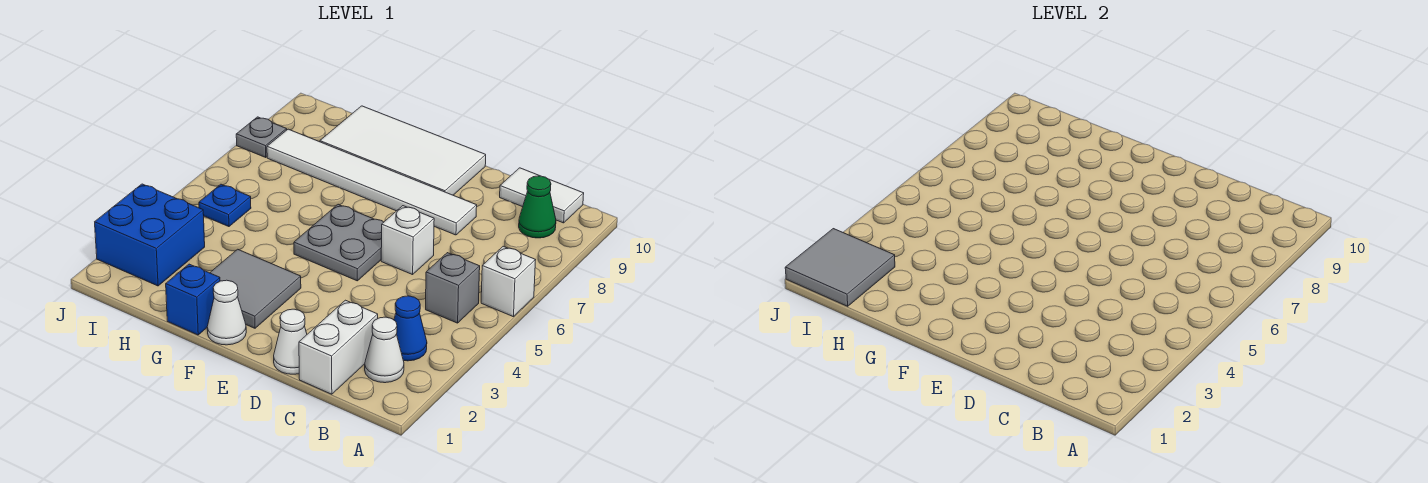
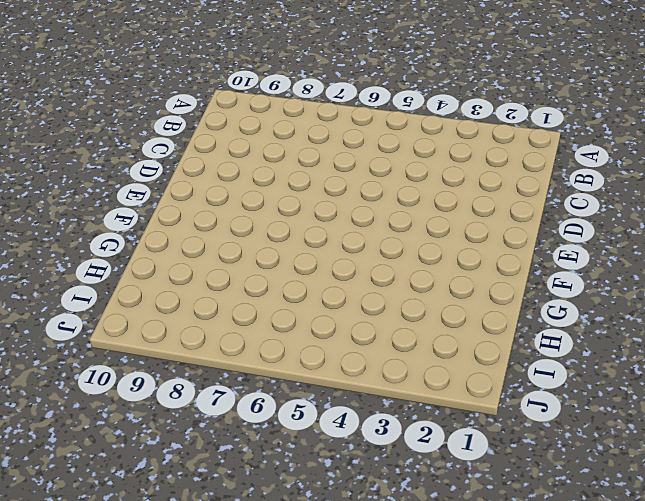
none -> white 1x1 brick [481,246,535,317]
none -> white 1x1 cone [365,317,404,383]
none -> blue 1x1 cone [394,296,427,361]

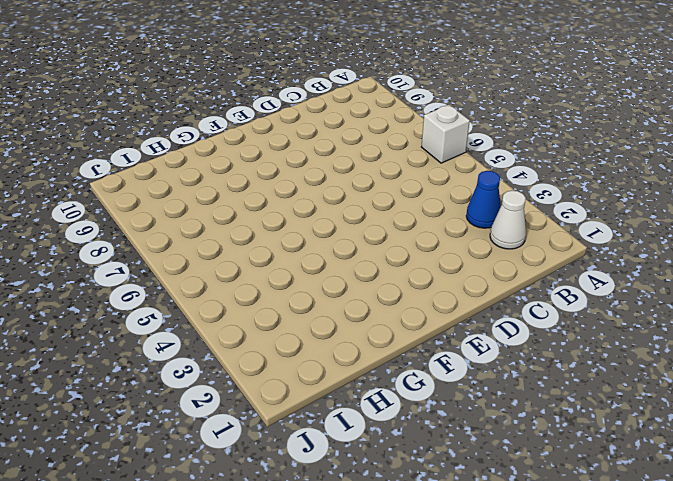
none -> grey 1x1 brick [426,253,480,323]
none -> green 1x1 cone [519,176,556,238]
none -> white 1x2 tile [500,168,584,223]

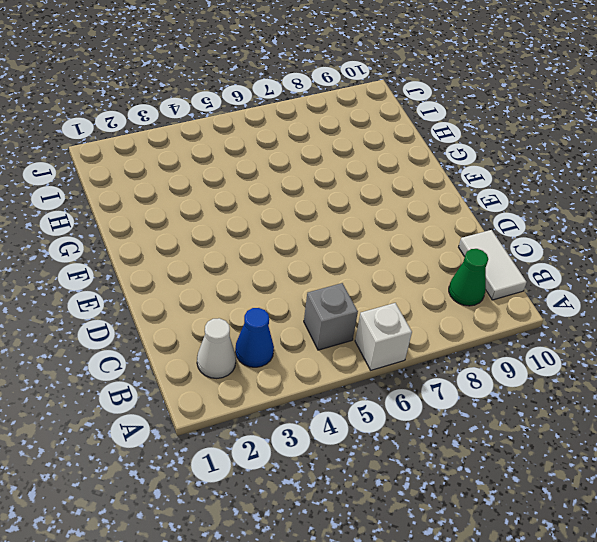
none -> white 1x2 brick [299,300,378,394]
none -> white 1x1 cone [274,309,307,374]
none -> white 1x1 brick [381,206,434,275]

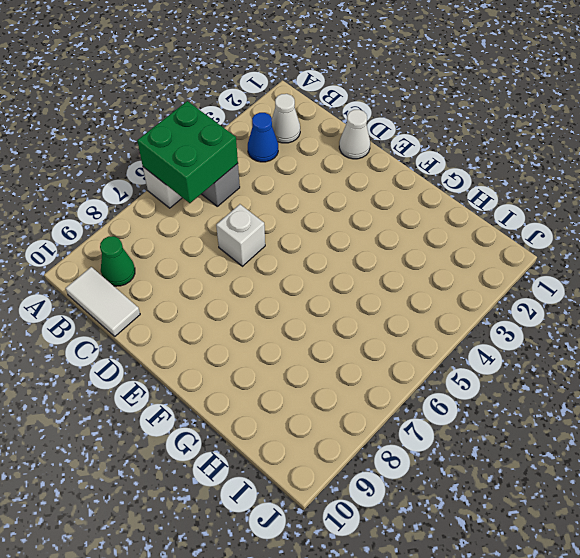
green 2x2 brick [137,101,238,203] -> none
none -> white 1x2 brick [299,300,378,394]
none -> white 1x6 tile [267,129,477,235]
none -> grey 2x2 plate [294,204,384,281]

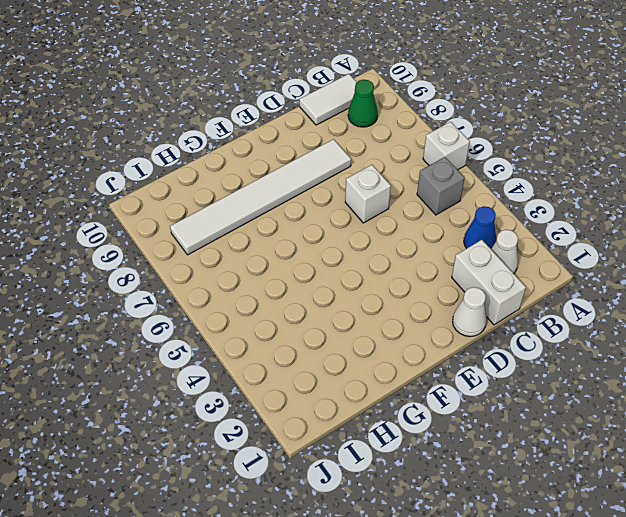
none -> grey 2x2 plate [294,204,384,281]
none -> white 2x4 tile [320,106,486,195]
none -> white 1x1 cone [207,280,246,345]

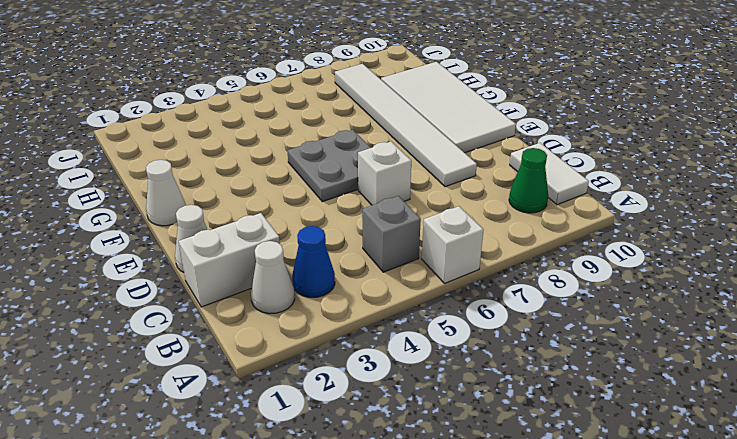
none -> grey 2x2 tile [210,249,301,328]
none -> blue 1x1 brick [166,264,220,335]
none -> blue 2x2 brick [95,184,205,286]

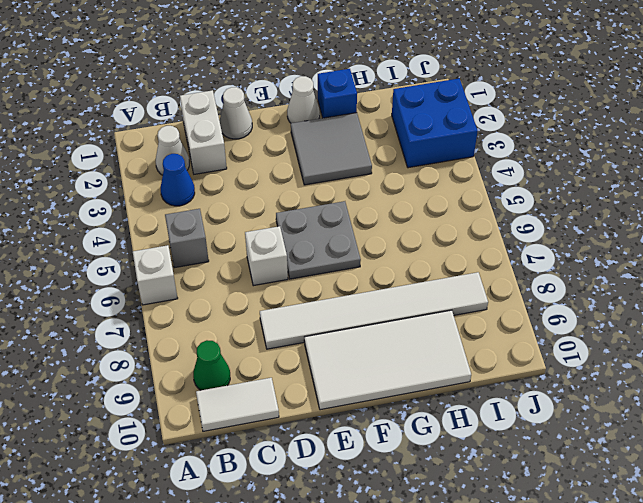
none -> blue 1x1 plate [199,184,251,227]
none -> grey 1x1 plate [236,117,287,157]
none -> grey 2x2 tile [785,229,895,306]

